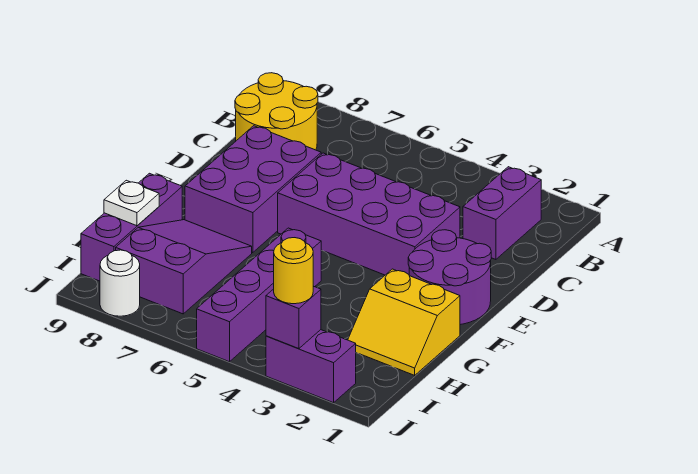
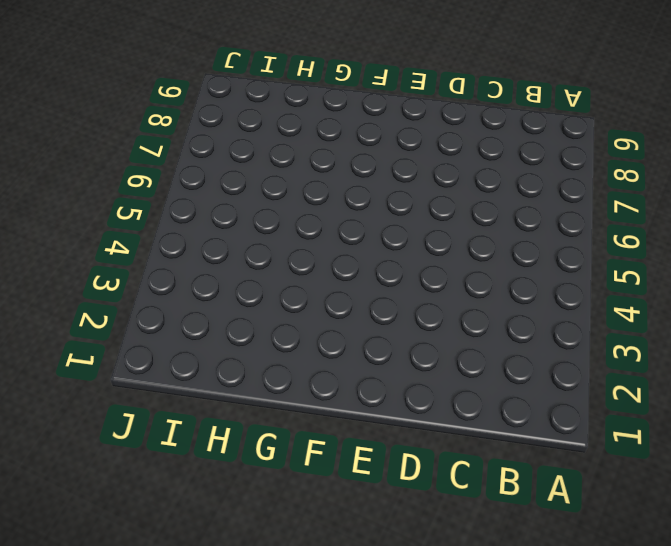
none -> purple 1x2 brick [463,167,541,259]
none -> yellow 2x2 round brick [235,73,318,150]
none -> purple 2x4 brick [278,153,460,275]

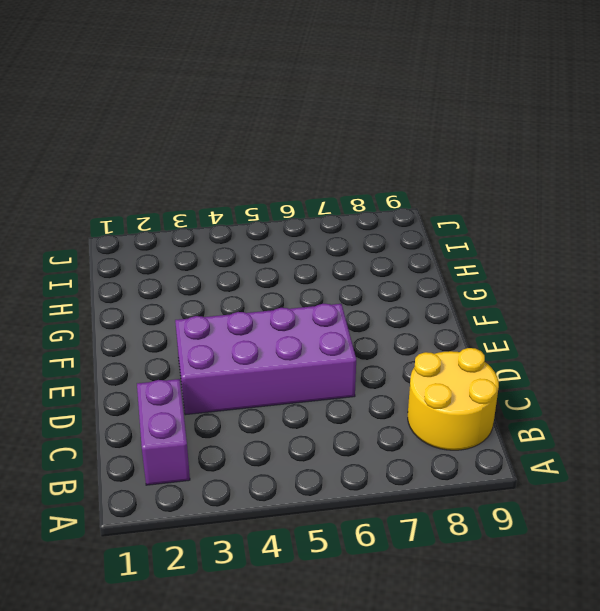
none -> purple 2x3 brick [185,126,321,253]
none -> purple 2x2 round brick [408,230,491,325]
none -> yellow 2x2 slope [348,269,460,375]

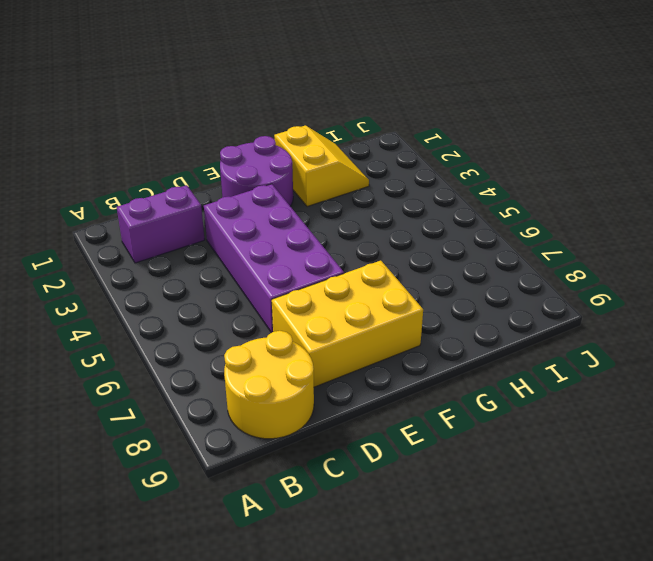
yellow 2x3 brick [272,261,423,387] -> purple 2x3 brick [185,126,321,253]
none -> purple 1x4 brick [197,228,321,362]
none -> purple 2x3 slope [116,220,252,314]
none -> purple 1x3 brick [81,173,182,281]

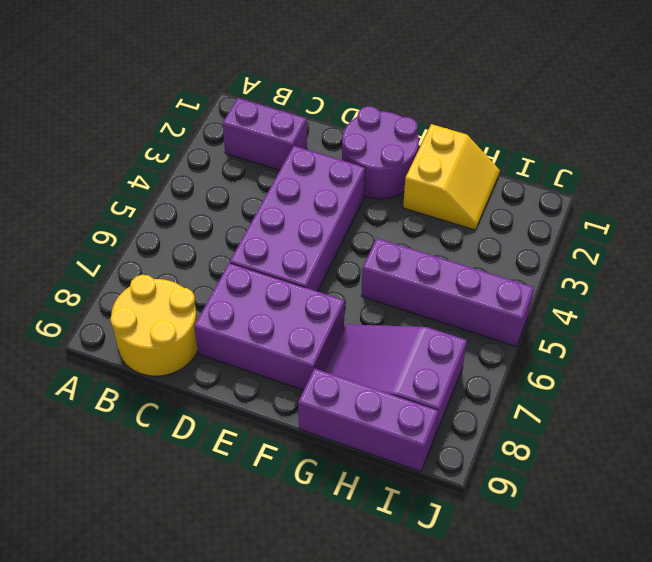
none -> purple 1x2 brick [266,330,356,403]
none -> white 1x1 round brick [100,250,140,316]
none -> white 1x1 plate [104,180,159,226]

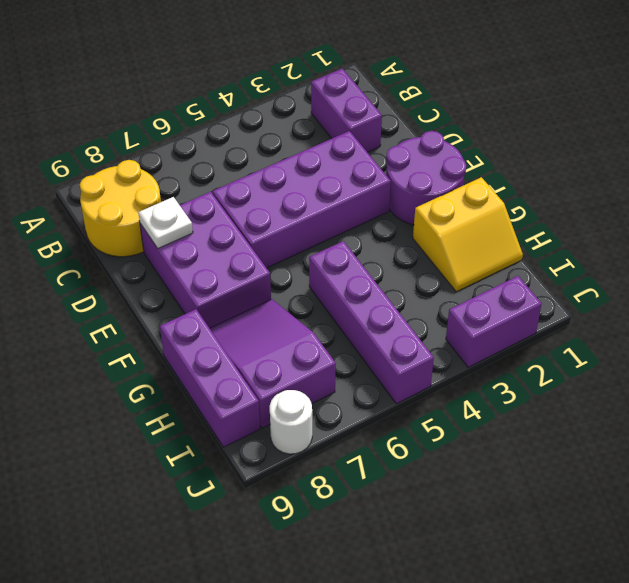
white 1x1 plate [138,197,193,248] -> white 1x1 plate moved to [104,180,159,226]
none -> purple 1x1 brick [266,286,321,349]
none -> yellow 1x1 round brick [274,238,313,304]

